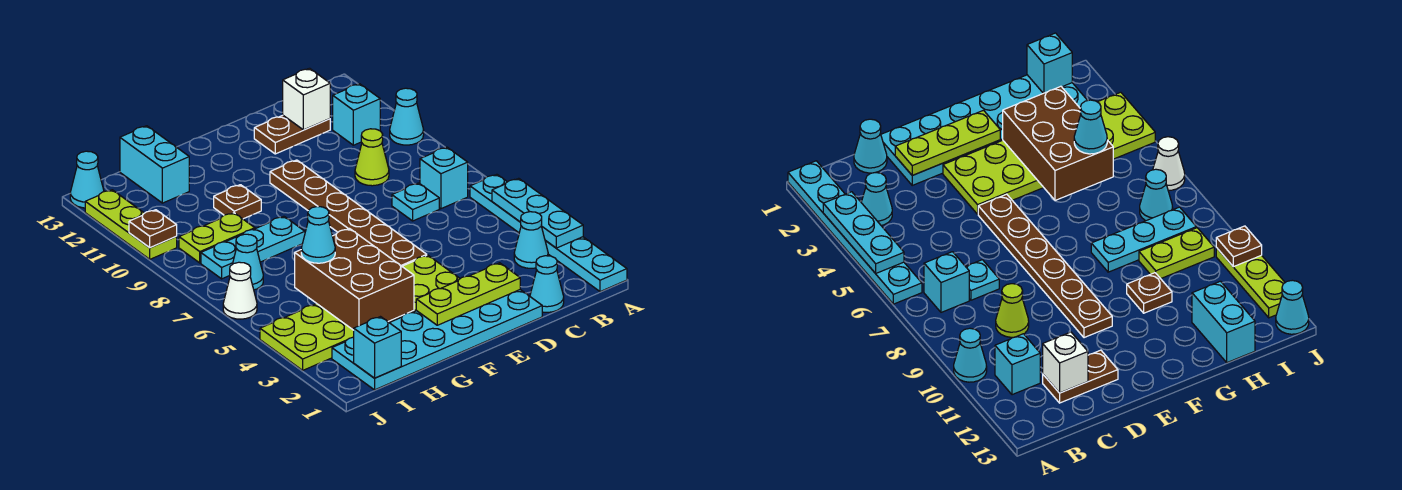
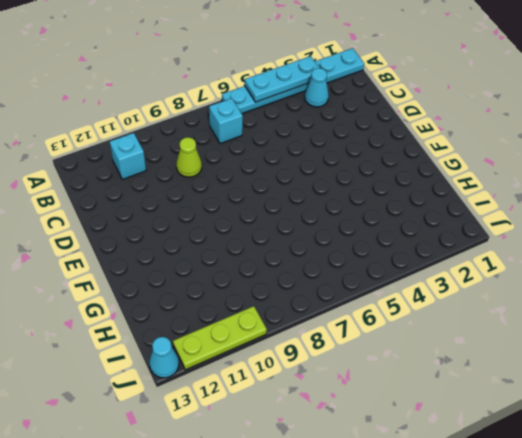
none -> cyan 1x1 cone [390,88,424,145]
none -> cyan 1x1 cone [530,256,564,312]
none -> cyan 1x1 plate [392,183,439,221]

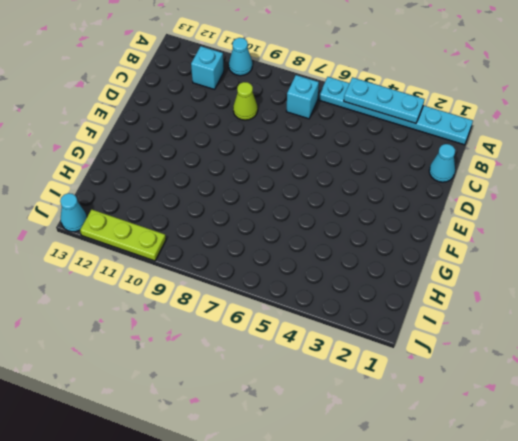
none -> cyan 1x1 cone [514,212,548,268]
none -> cyan 1x1 plate [392,183,439,221]
none -> brown 1x2 plate [254,115,330,154]

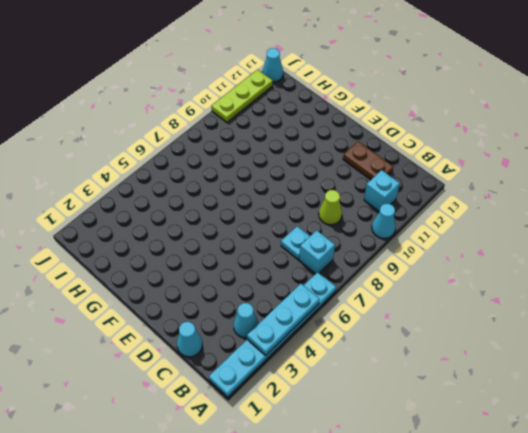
none -> cyan 2x6 plate [332,290,542,390]
none -> lime 2x6 plate [260,255,460,370]
none -> brown 1x6 plate [270,160,427,266]

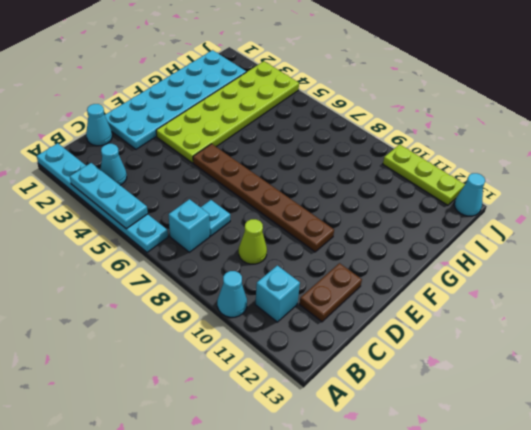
none -> cyan 1x3 plate [201,216,305,279]
none -> brown 1x1 plate [214,185,261,219]
none -> lime 1x2 plate [179,213,255,263]

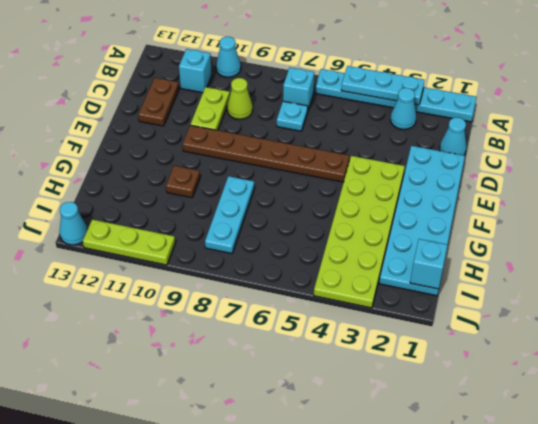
lime 1x2 plate [190,87,230,130] -> lime 1x2 plate moved to [179,213,255,263]
none -> cyan 1x2 brick [120,126,189,203]
none -> cyan 1x1 cone [233,234,263,290]
none -> white 1x1 cone [223,262,257,319]

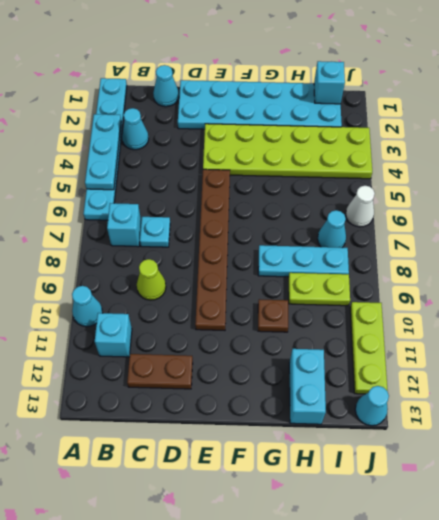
none -> white 1x1 brick [283,68,330,130]
none -> lime 1x3 plate [416,263,520,325]
none -> brown 2x3 brick [295,229,414,330]

